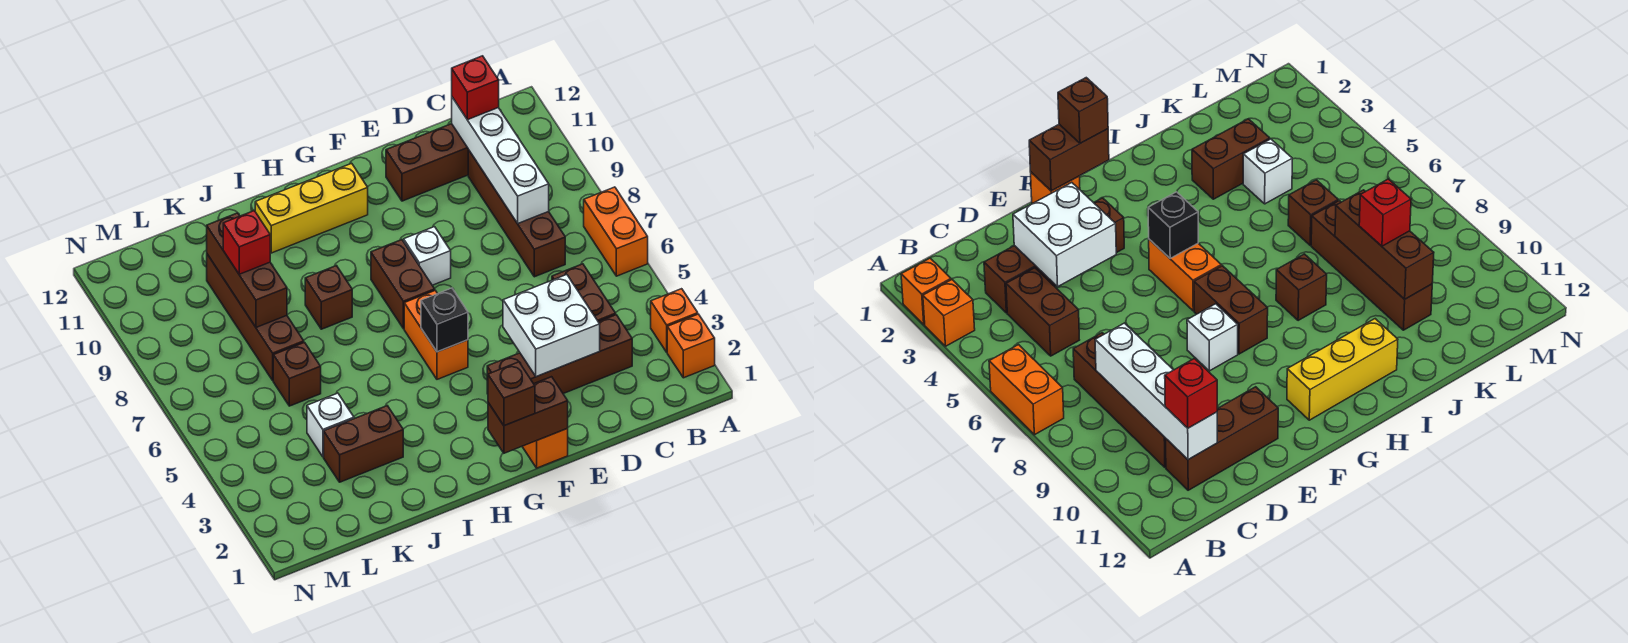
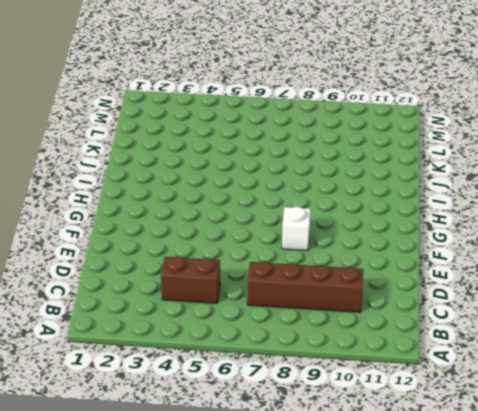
none -> orange 1x1 brick [667,314,715,378]
none -> orange 1x1 brick [651,289,698,352]
none -> orange 1x2 brick [584,187,648,276]

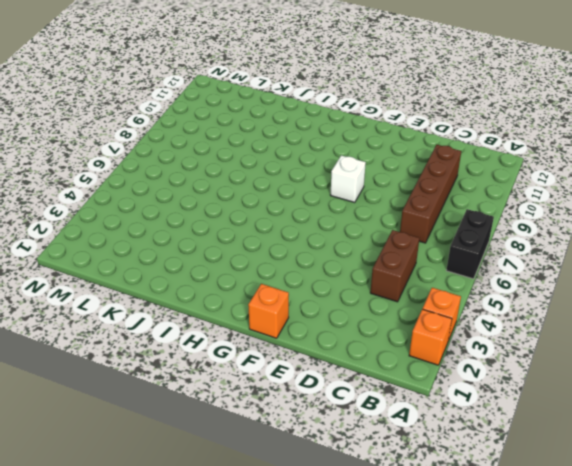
black 1x2 brick [446,209,494,279] -> orange 1x2 brick [584,187,648,276]
none -> brown 1x4 brick [487,315,632,394]
none -> brown 1x3 brick [386,124,468,201]
none -> orange 1x2 brick [404,291,468,379]

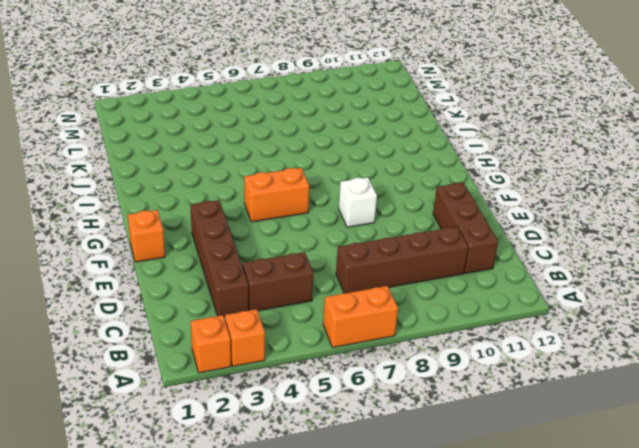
none -> brown 1x2 brick [371,240,435,329]
none -> yellow 1x3 brick [255,163,368,253]
none -> brown 1x1 brick [305,266,352,329]

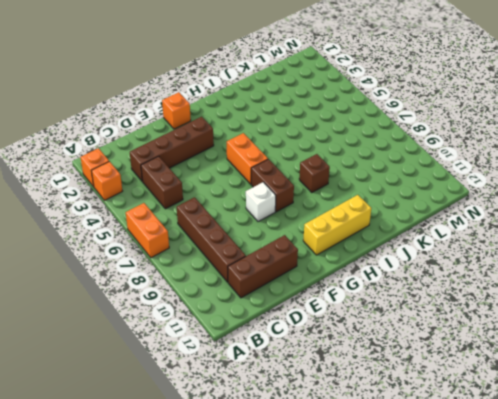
none -> brown 1x2 brick [324,406,403,482]
none -> white 1x1 brick [307,393,354,457]
none -> brown 1x1 brick [273,342,321,406]

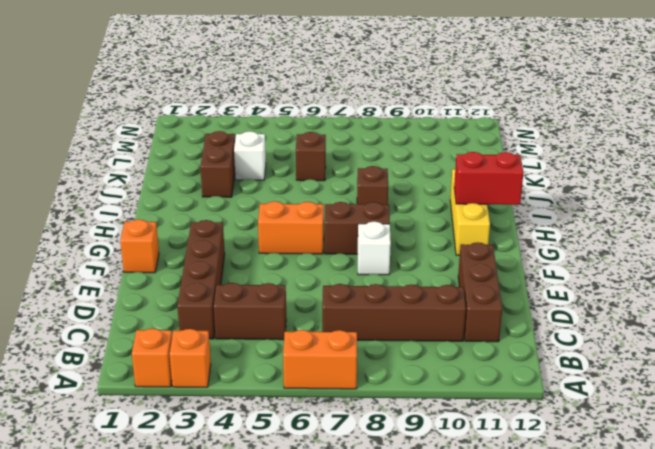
red 1x2 brick [454,152,523,205] -> none
none -> brown 1x4 brick [207,254,304,380]
none -> white 1x4 brick [452,97,549,223]
none -> white 2x2 brick [503,275,600,377]

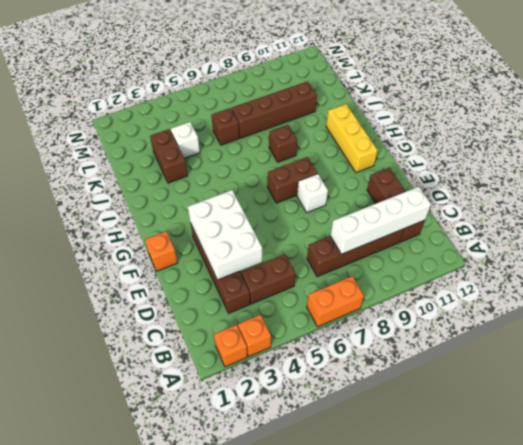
white 2x3 brick [188,190,262,280] -> white 2x2 brick [503,275,600,377]
none -> orange 1x2 brick [404,291,468,379]
none -> brown 1x2 brick [488,377,568,453]
none -> black 1x1 brick [421,288,468,352]

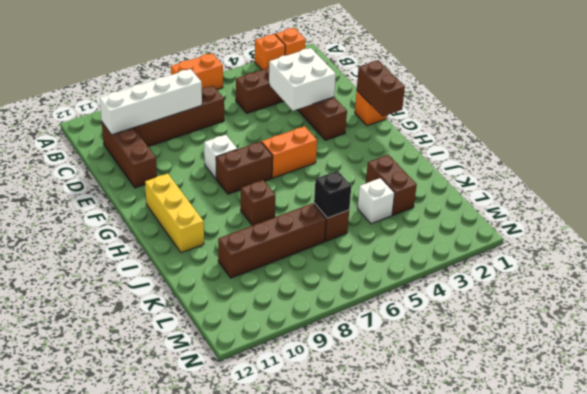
black 1x1 brick [314,171,351,218] -> black 1x1 brick moved to [421,288,468,352]
none -> brown 1x3 brick [207,213,287,327]
none -> red 1x1 brick [452,56,499,120]
none -> brown 1x1 brick [488,362,535,426]

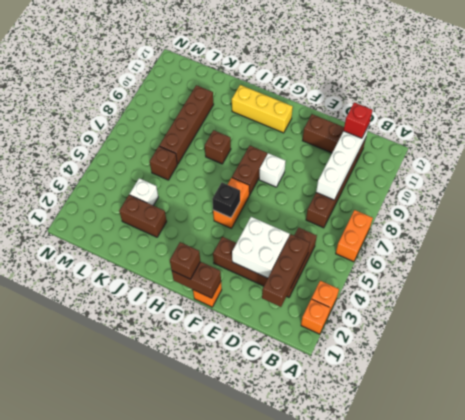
brown 1x3 brick [262,234,310,307] -> brown 1x3 brick moved to [207,213,287,327]
none -> red 1x1 brick [223,211,270,274]

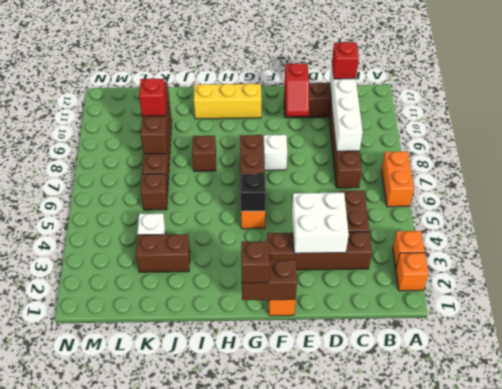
red 1x2 slope [285,63,309,116] -> none

